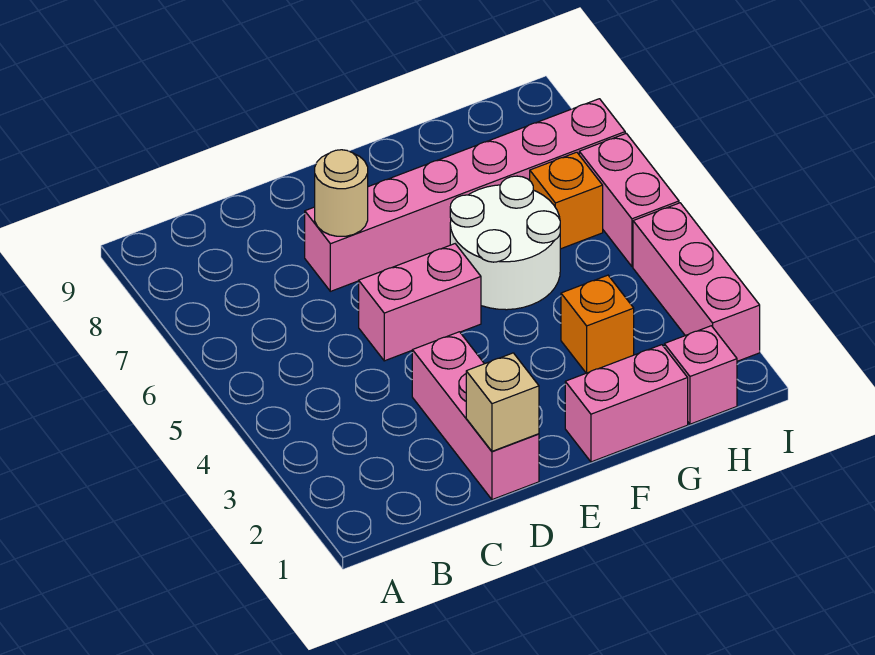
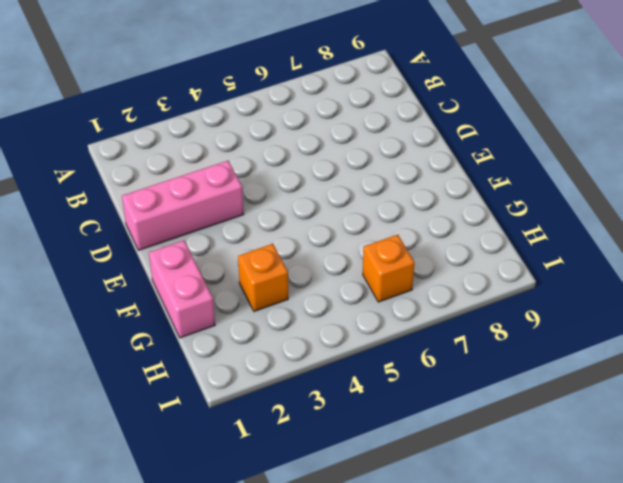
none -> pink 1x2 brick [359,244,481,361]
none -> pink 1x6 brick [305,99,625,291]
none -> white 2x2 round brick [450,176,560,310]

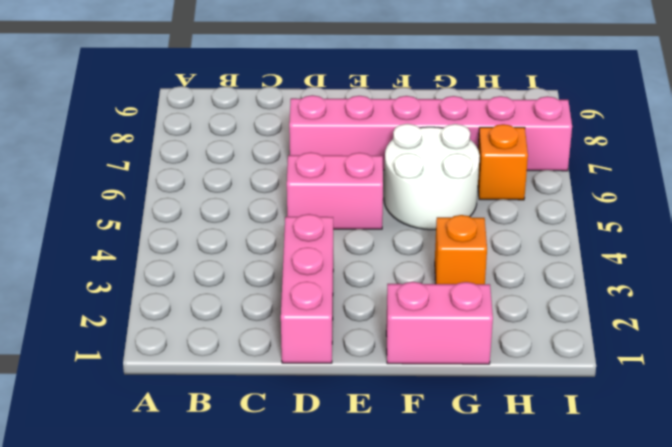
none -> pink 1x1 brick [664,326,737,424]
none -> pink 1x3 brick [633,203,760,361]
none -> pink 1x2 brick [579,133,679,266]

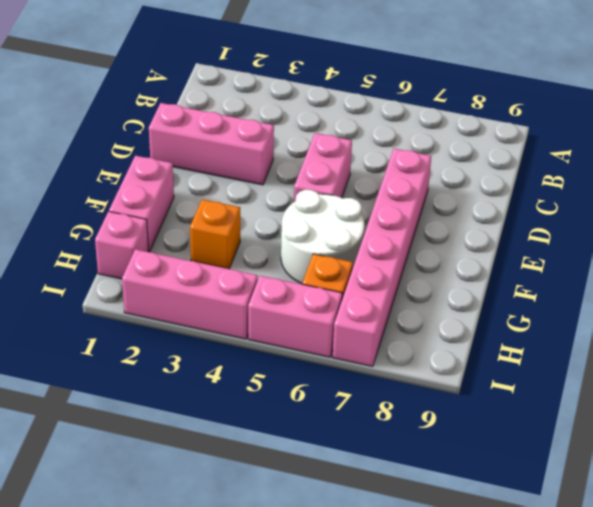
none -> tan 1x1 brick [466,353,539,451]
none -> tan 1x1 round brick [315,150,368,236]

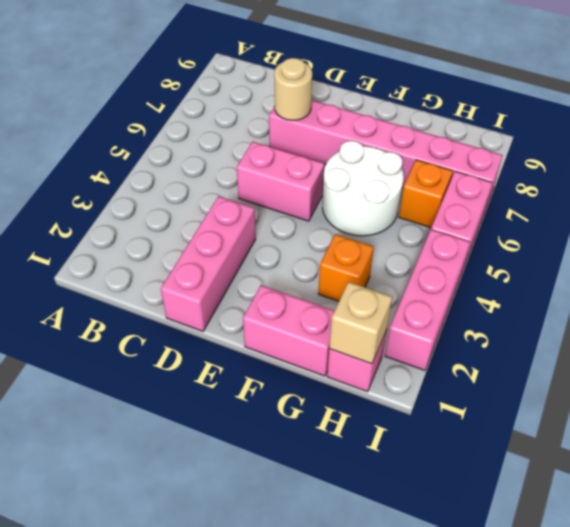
tan 1x1 brick [329,282,392,364] -> tan 1x1 brick moved to [466,353,539,451]

